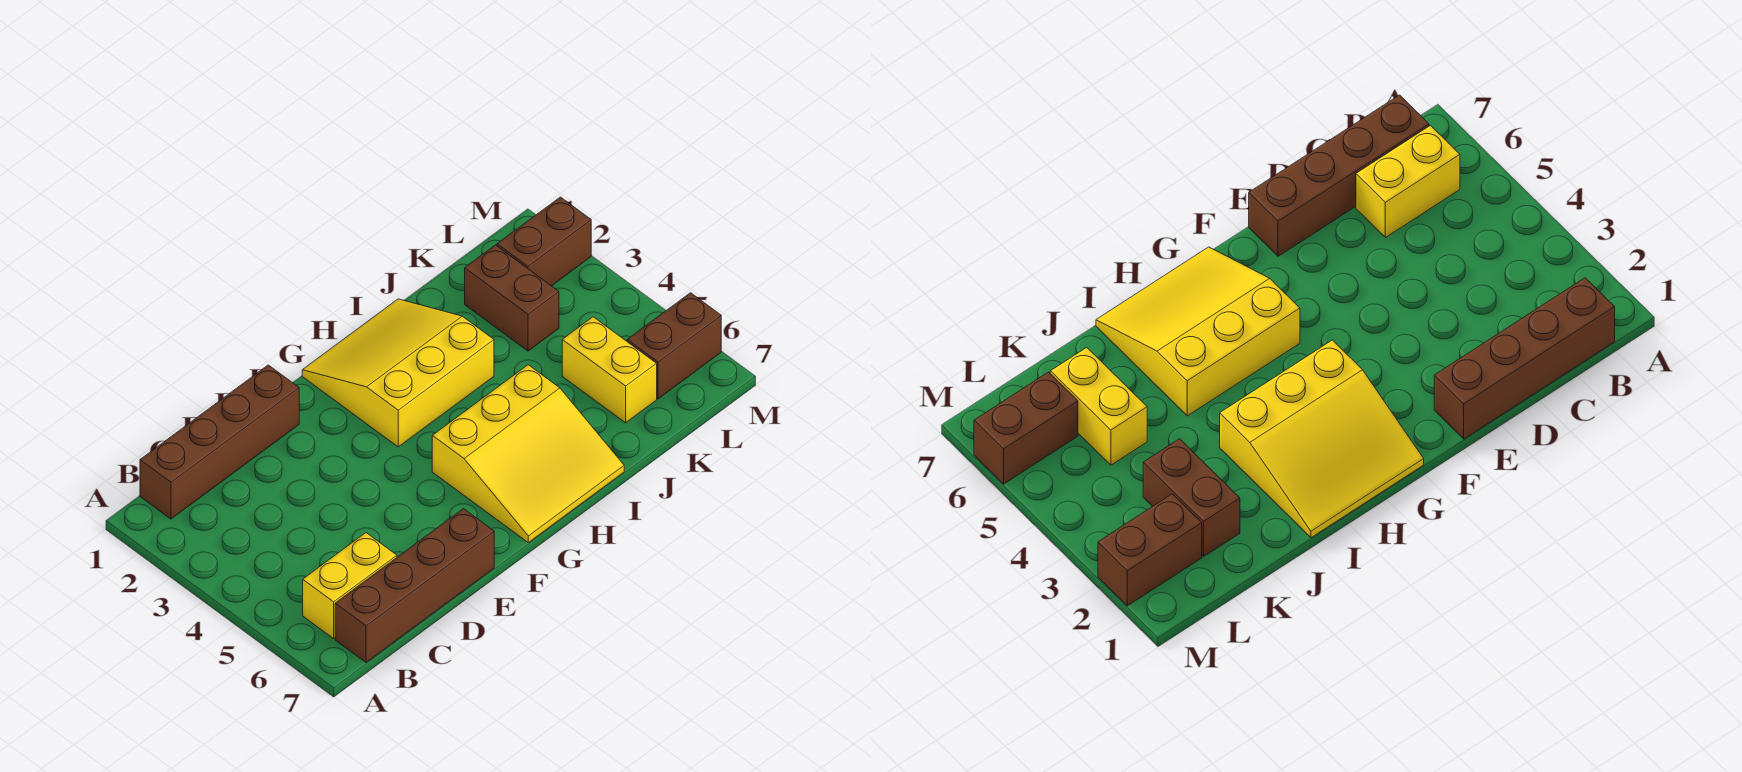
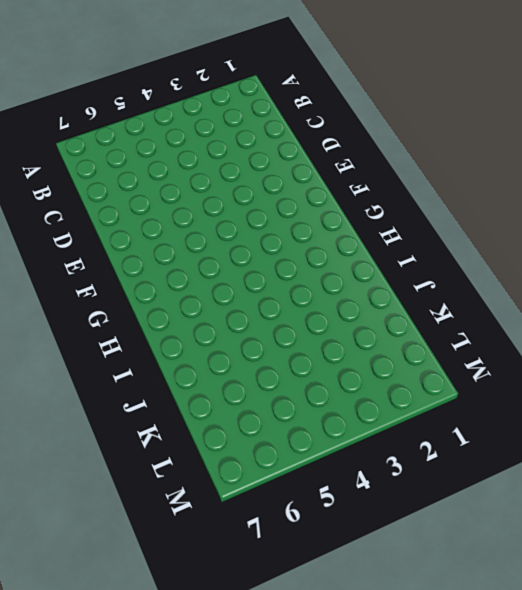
none -> brown 1x4 brick [140,365,299,519]
none -> yellow 1x2 brick [303,533,397,639]

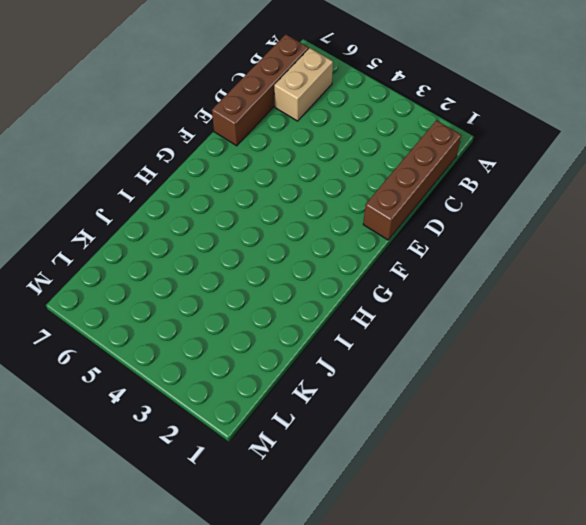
tan 1x2 brick [274,48,333,121] -> yellow 1x2 brick [303,533,397,639]
none -> yellow 3x3 slope [302,299,494,447]
none -> yellow 3x3 slope [432,365,624,543]

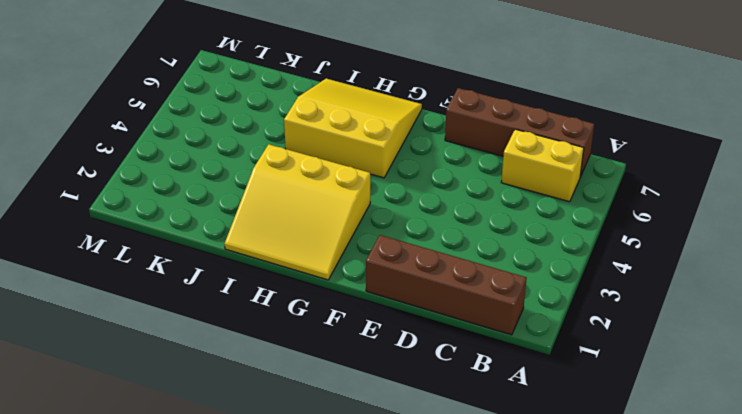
none -> brown 1x2 brick [465,245,559,351]
none -> yellow 1x2 brick [562,317,657,423]

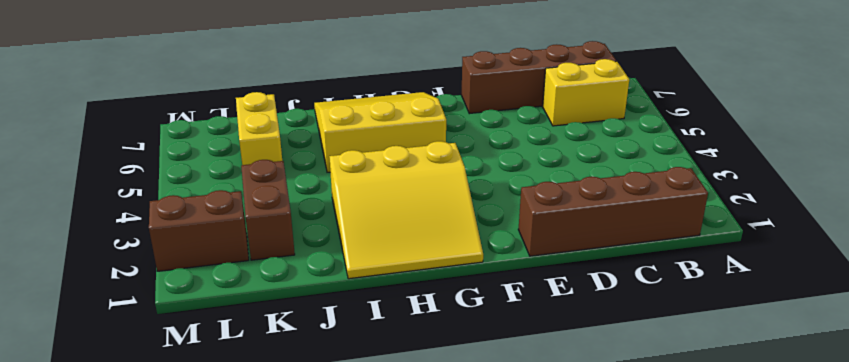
none -> brown 1x2 brick [627,293,721,399]

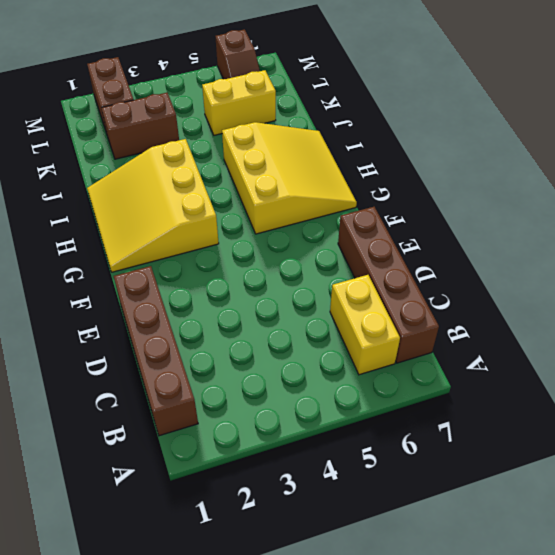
brown 1x2 slope [215,29,260,79] -> brown 1x2 brick [627,293,721,399]

